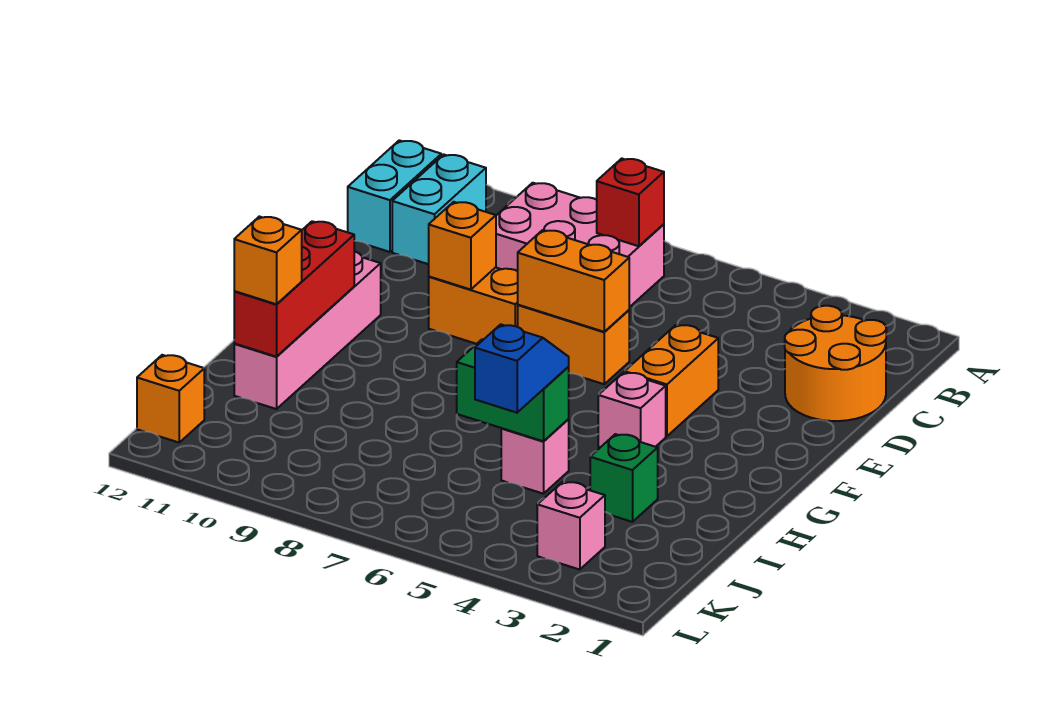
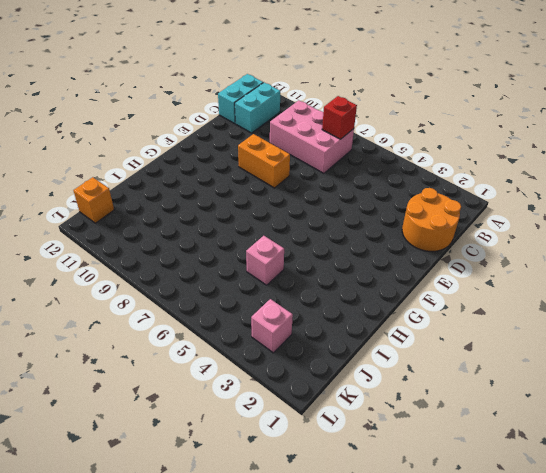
none -> orange 1x2 brick [625,325,718,436]
none -> orange 1x2 brick [518,305,629,384]
none -> pink 1x4 brick [234,251,381,409]

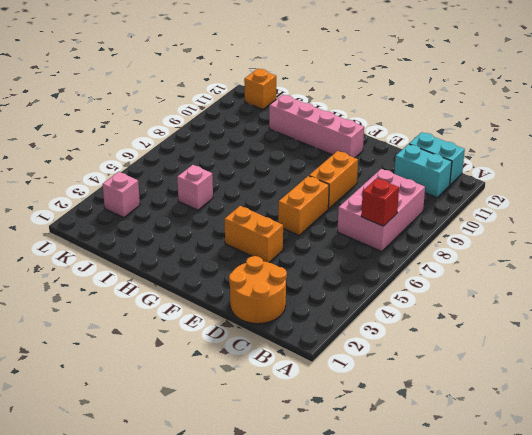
none -> pink 1x1 brick [598,372,666,447]
none -> green 1x1 brick [590,434,658,522]
none -> orange 1x2 brick [518,230,629,332]

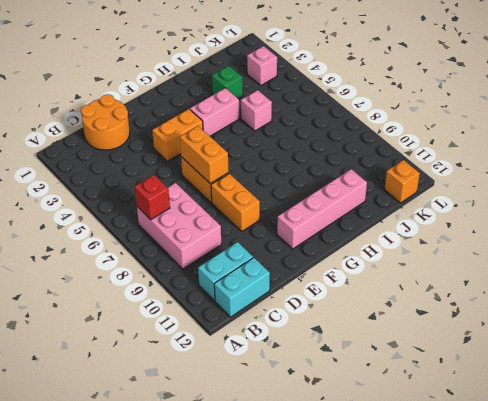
pink 1x2 brick [190,88,239,136] -> pink 1x1 brick [598,372,666,447]
none -> orange 1x1 brick [429,202,496,290]
none -> red 1x3 brick [234,221,354,357]
none -> green 1x2 brick [457,340,569,441]

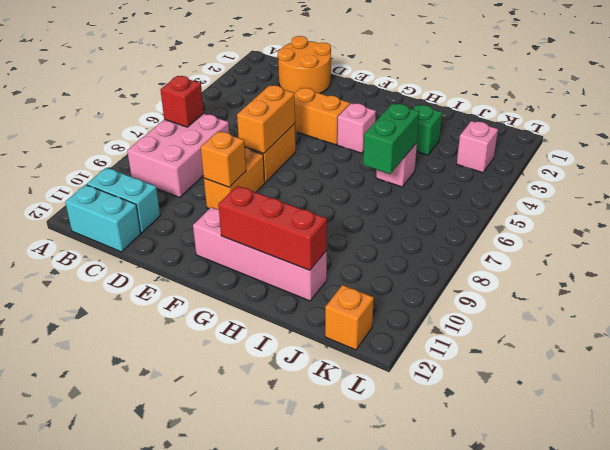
none -> blue 1x2 slope [475,324,569,413]
none -> orange 1x1 brick [234,216,302,304]

